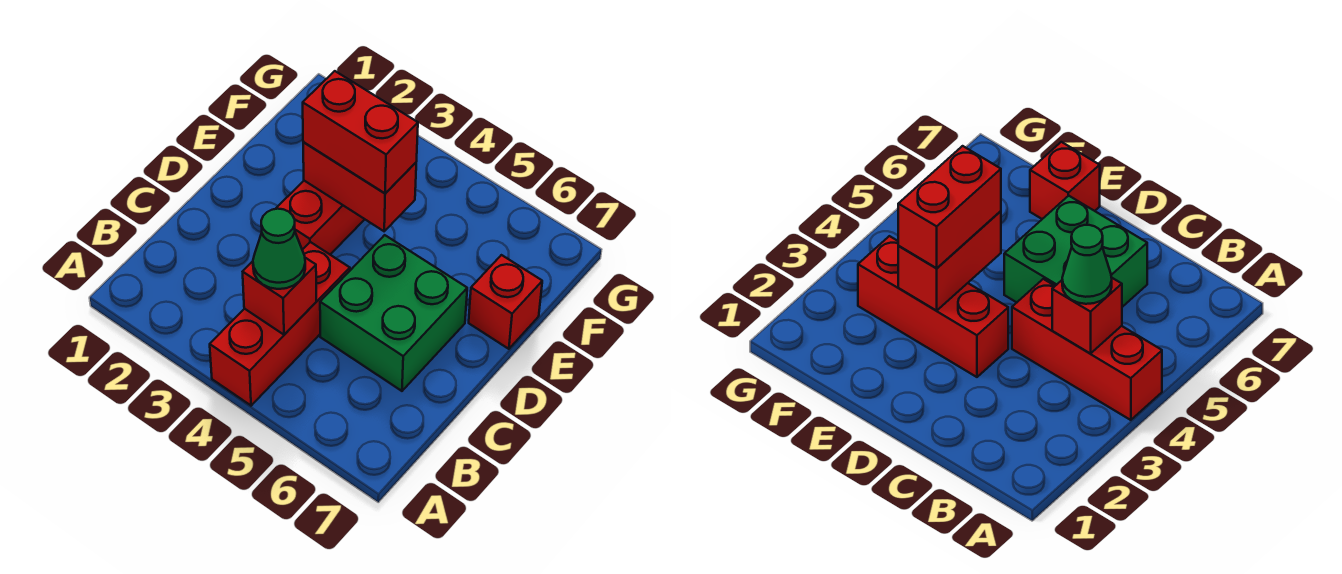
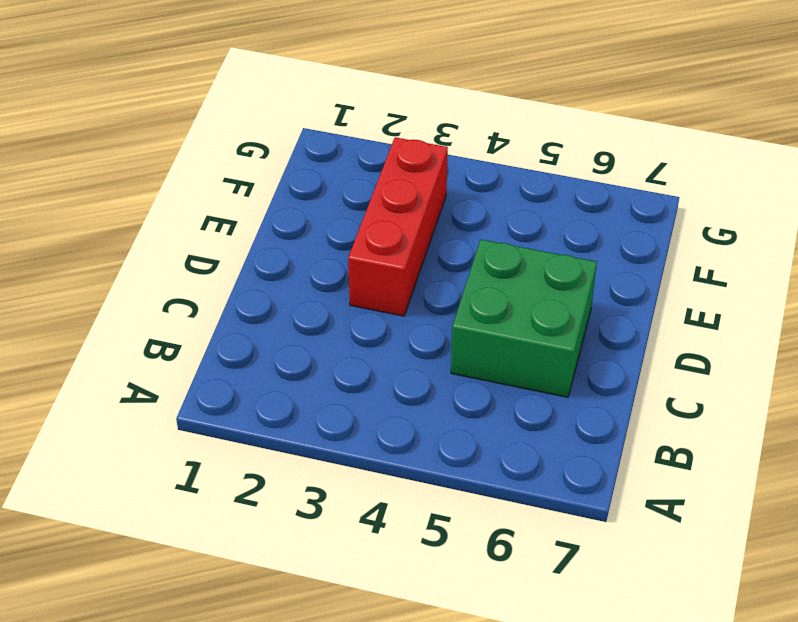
none -> red 1x3 brick [210,242,350,406]
none -> red 1x1 brick [469,255,542,349]

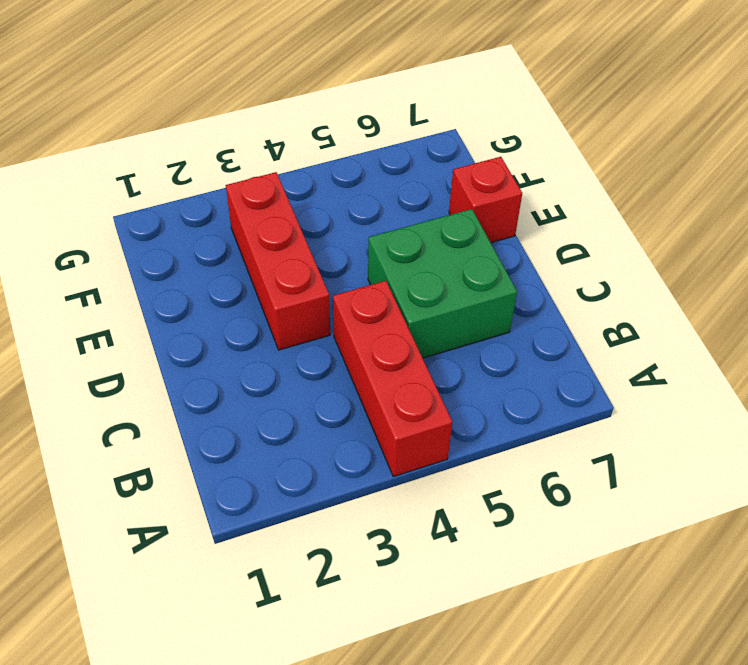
none -> red 1x1 brick [243,258,316,335]
none -> red 1x2 brick [303,142,416,231]

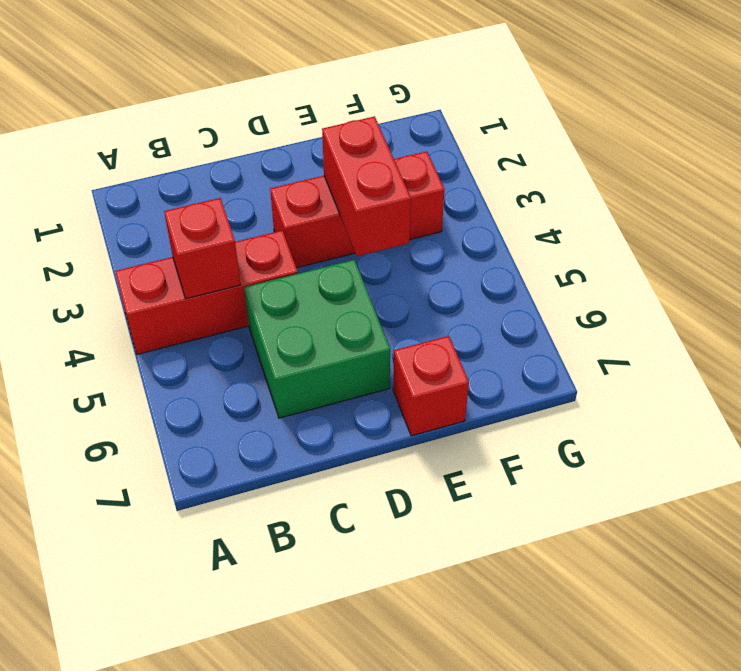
none -> green 1x1 cone [253,209,305,289]
none -> red 1x2 brick [303,71,418,193]

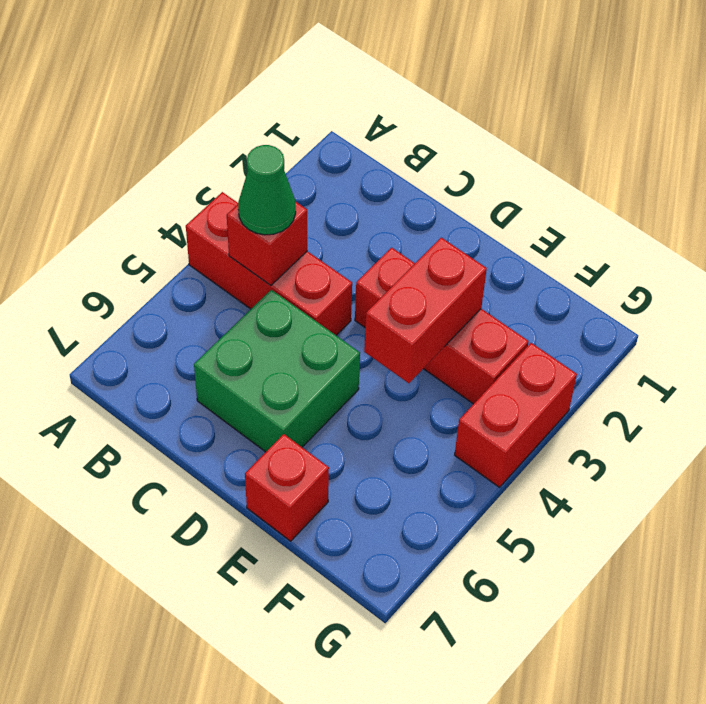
red 1x2 brick [455,343,577,487] -> red 1x2 brick moved to [303,71,418,193]

